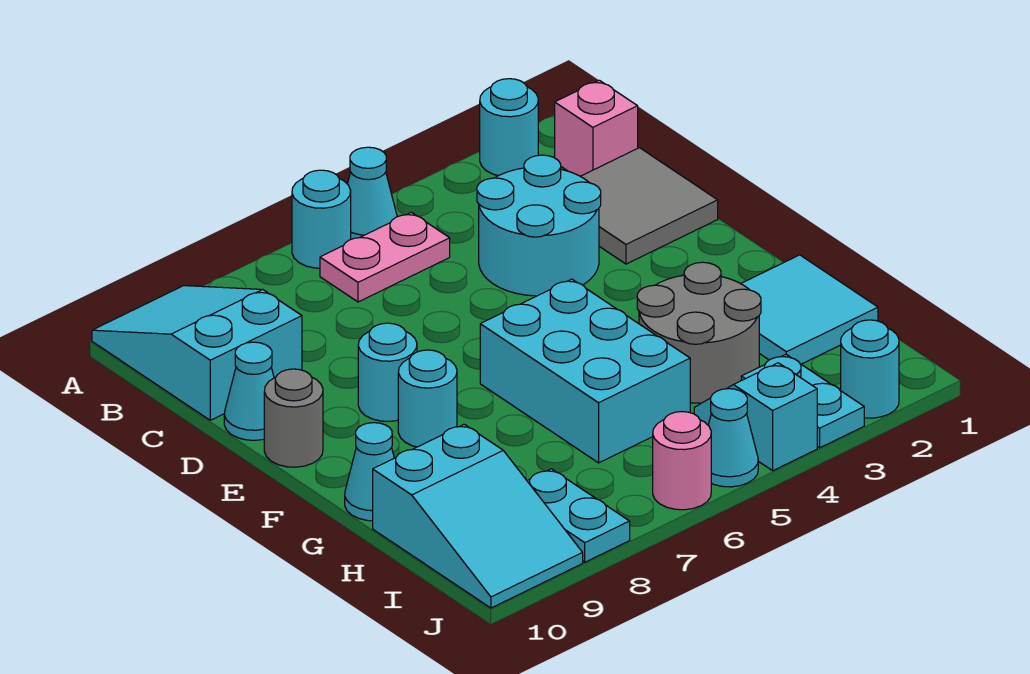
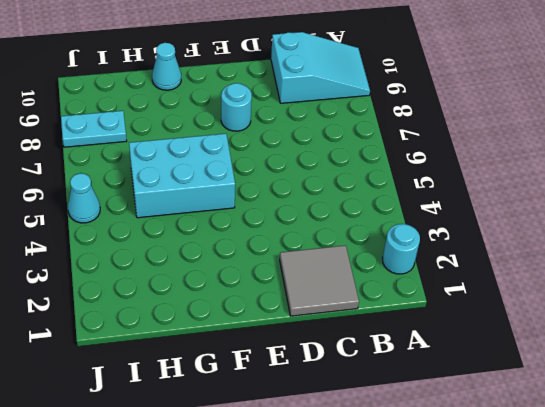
none -> cyan 1x1 cone [348,147,397,239]
none -> cyan 1x1 round brick [292,170,351,268]
none -> pink 1x1 brick [555,80,638,176]

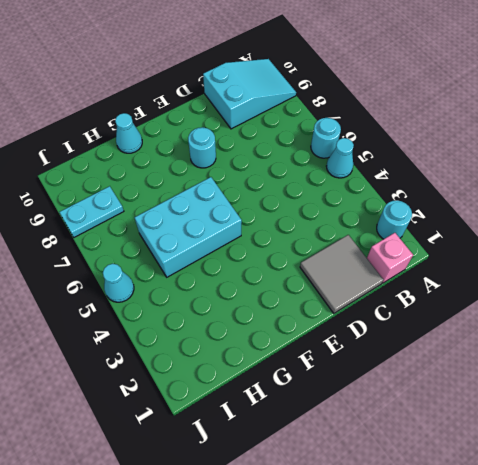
none -> pink 1x2 plate [320,212,450,302]
none -> cyan 2x2 round brick [477,155,601,296]
none -> cyan 1x1 cone [224,342,274,440]

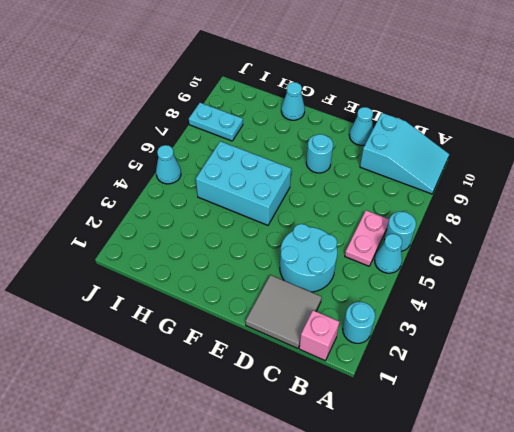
none -> grey 1x1 round brick [264,369,323,467]
none -> cyan 1x1 round brick [398,350,457,447]
none -> cyan 2x2 tile [741,255,878,364]

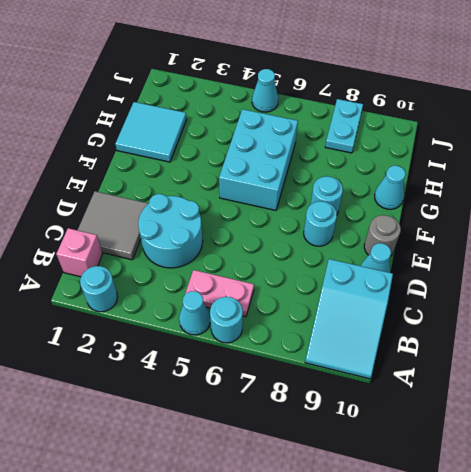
none -> grey 2x2 round brick [637,262,761,403]
none -> cyan 2x3 slope [373,424,583,608]
none -> cyan 1x2 plate [741,355,864,448]

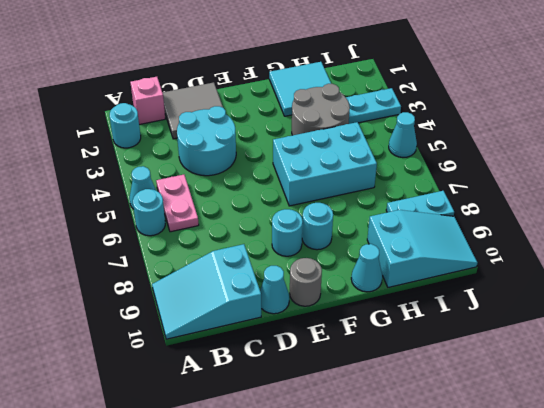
none -> cyan 1x2 slope [694,363,817,471]
none -> cyan 1x1 round brick [841,320,899,418]
none -> pink 1x1 round brick [653,412,711,510]

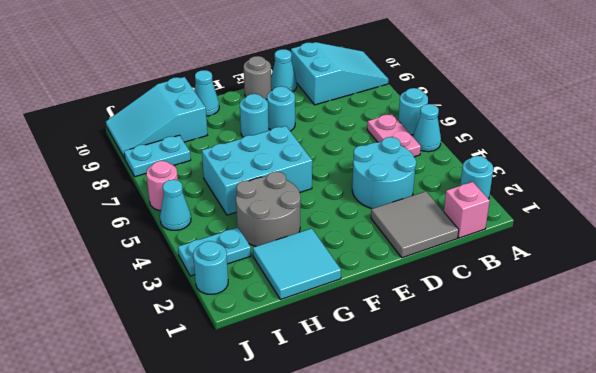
none -> cyan 1x2 slope [694,363,817,471]

